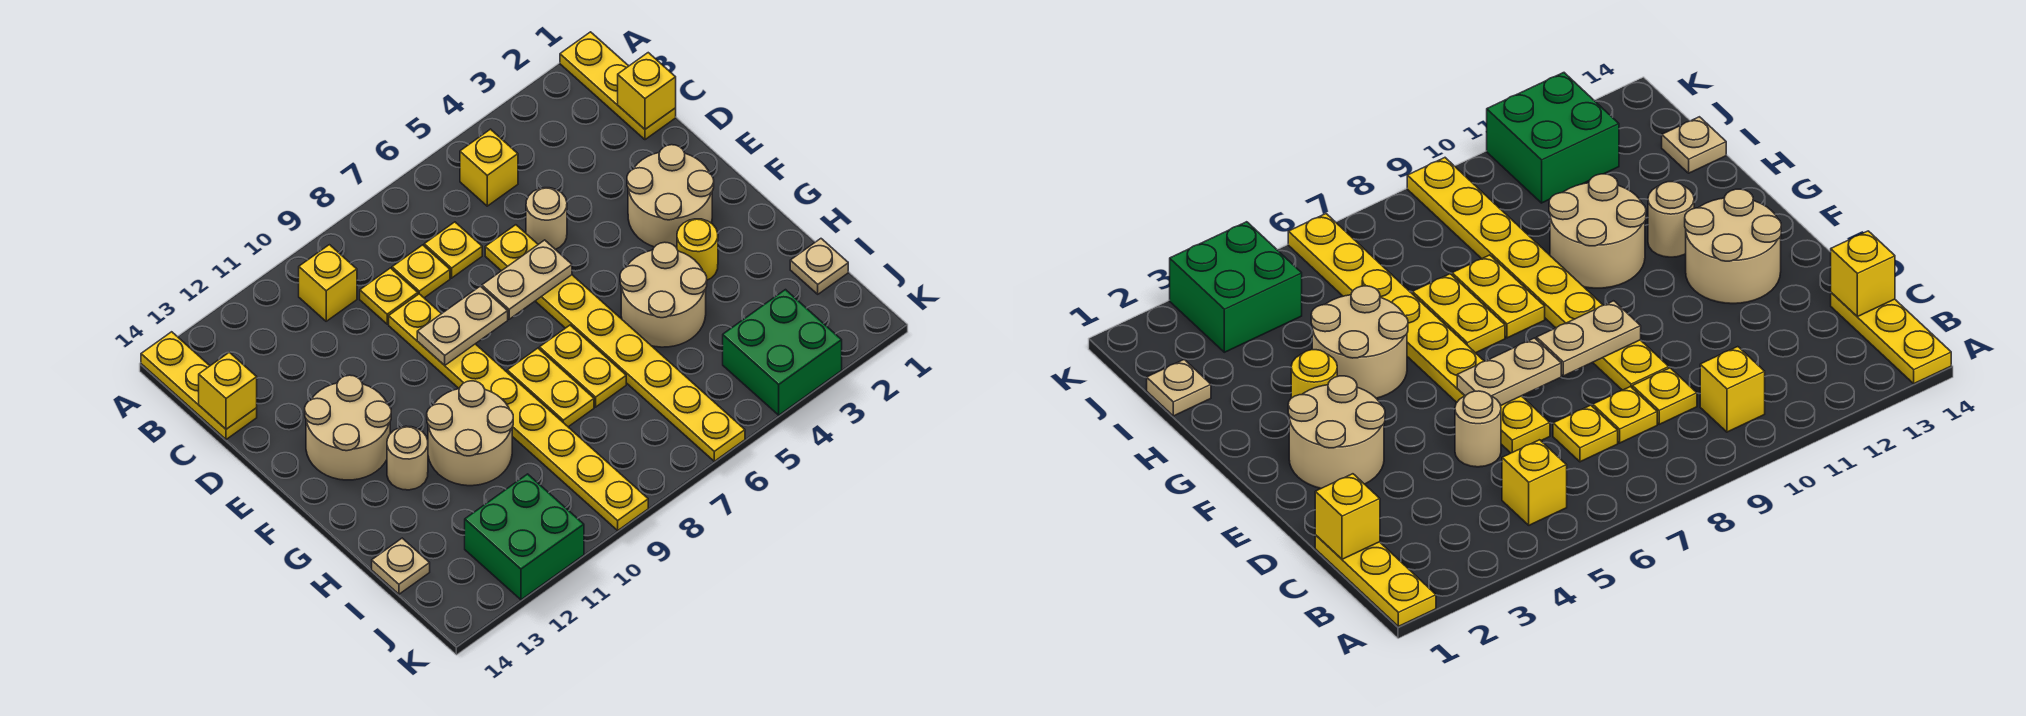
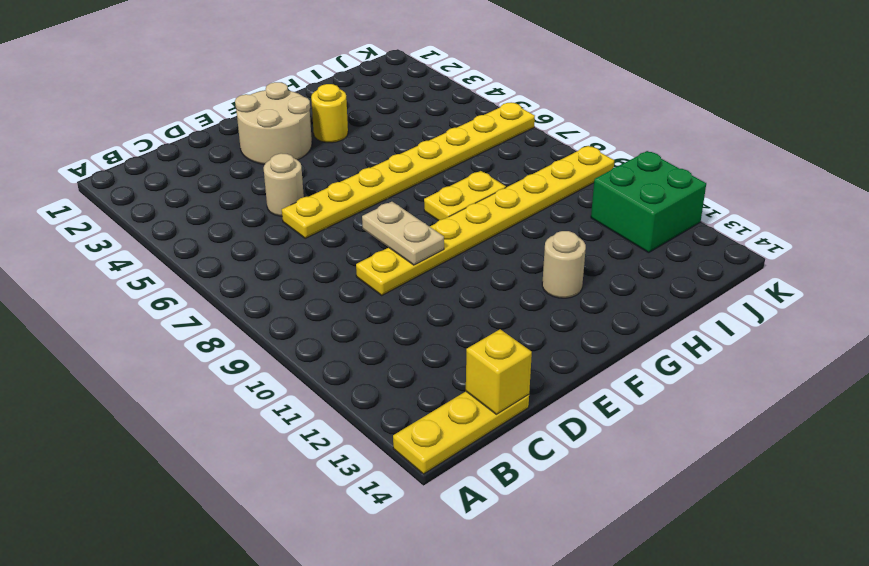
none -> yellow 1x3 plate [560,32,676,140]
none -> yellow 1x1 brick [460,129,518,206]
none -> yellow 1x1 brick [299,245,357,321]

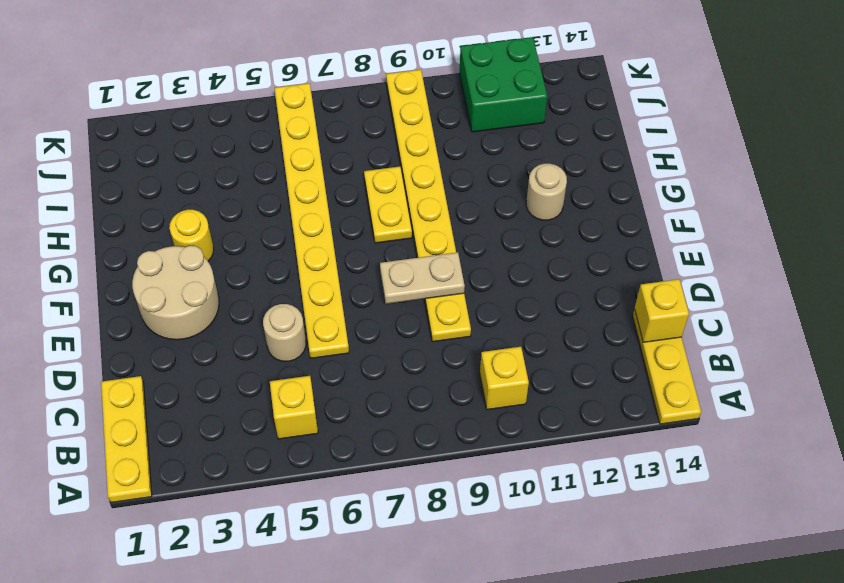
none -> yellow 1x1 plate [424,222,482,278]
none -> yellow 1x1 plate [392,245,450,298]
none -> yellow 1x1 plate [360,268,418,324]

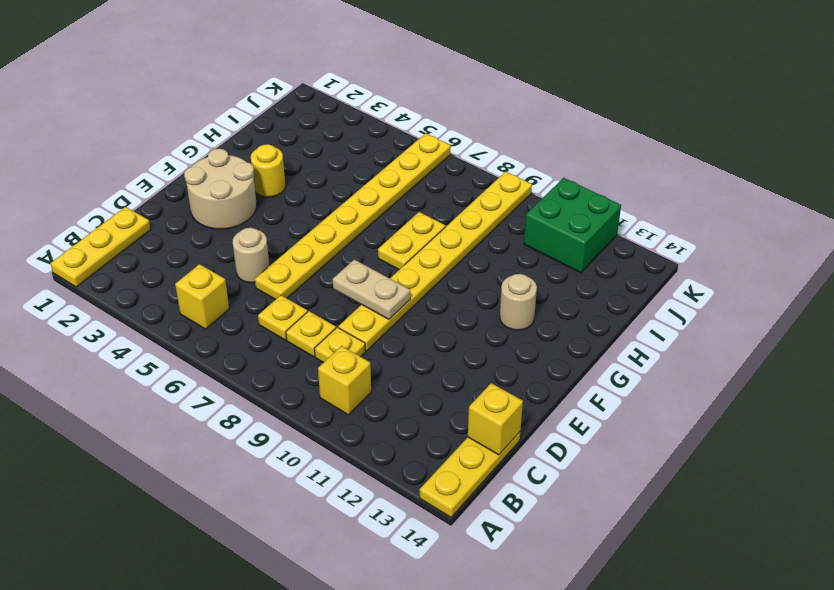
none -> tan 2x2 round brick [305,375,391,480]
none -> tan 2x2 round brick [620,242,707,347]
none -> yellow 1x2 plate [539,325,626,407]

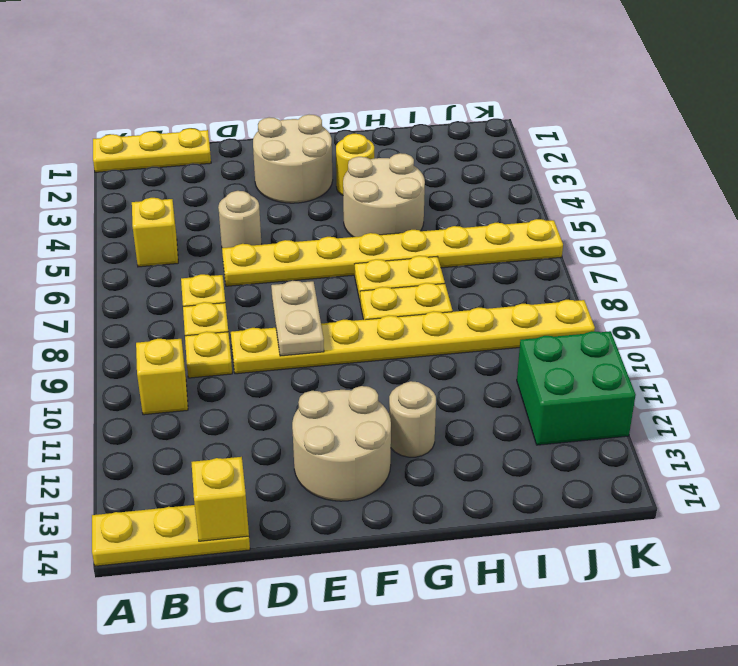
none -> tan 2x2 round brick [427,381,513,486]
none -> tan 1x1 plate [790,239,848,294]
none -> tan 1x1 plate [372,538,430,594]

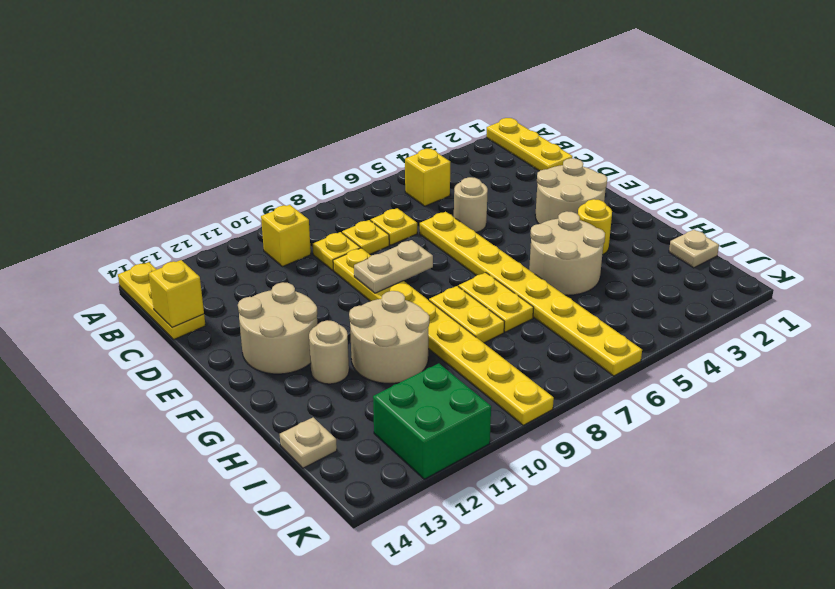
none -> green 2x2 brick [723,290,842,415]
none -> yellow 1x1 brick [618,53,676,129]
none -> tan 1x2 plate [482,240,572,319]

